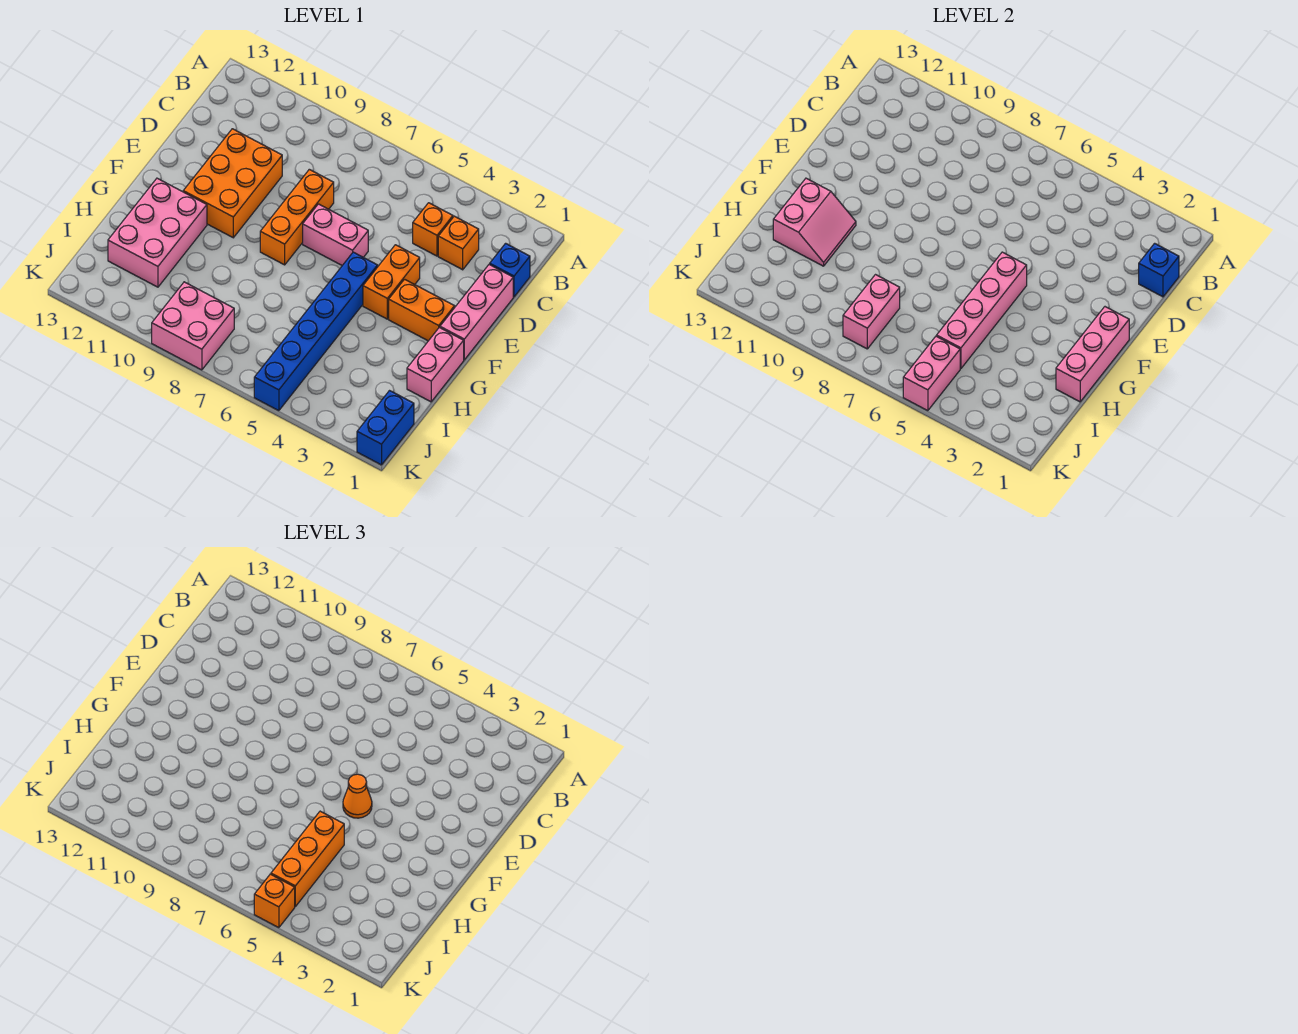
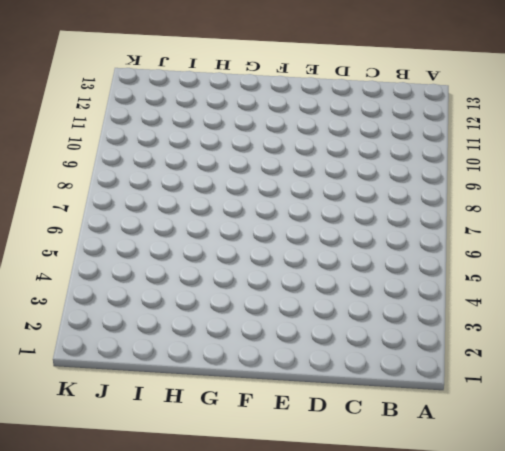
none -> blue 1x1 brick [490,243,530,297]
none -> orange 1x1 brick [438,216,479,270]
none -> orange 1x1 brick [413,203,453,256]

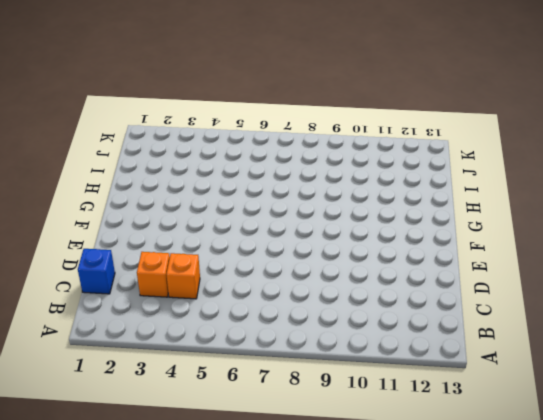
none -> pink 1x3 brick [440,264,513,360]
none -> orange 1x3 brick [260,169,334,265]
none -> orange 2x3 brick [183,129,282,238]

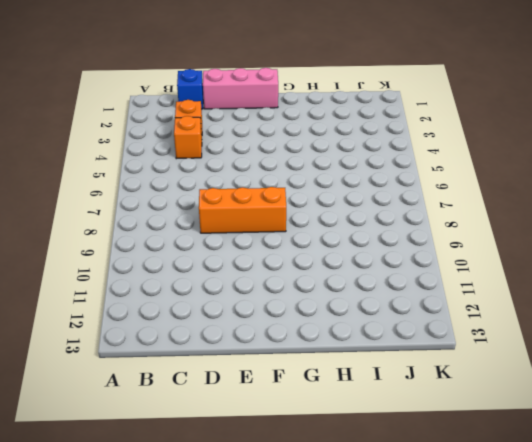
none -> orange 2x3 brick [183,129,282,238]
none -> orange 1x2 brick [363,245,420,319]
none -> pink 1x2 brick [303,204,368,265]

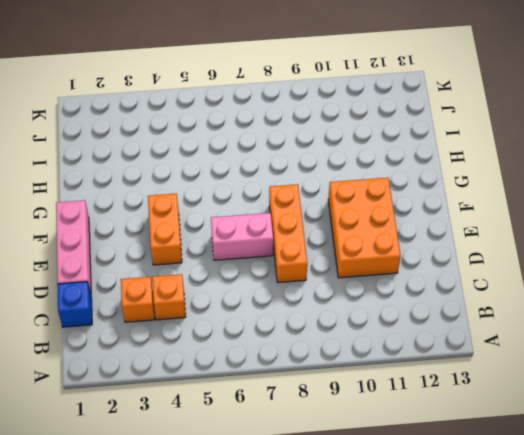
none -> orange 1x2 brick [389,279,455,341]
none -> blue 1x6 brick [254,252,378,411]
none -> pink 1x2 brick [407,327,464,402]

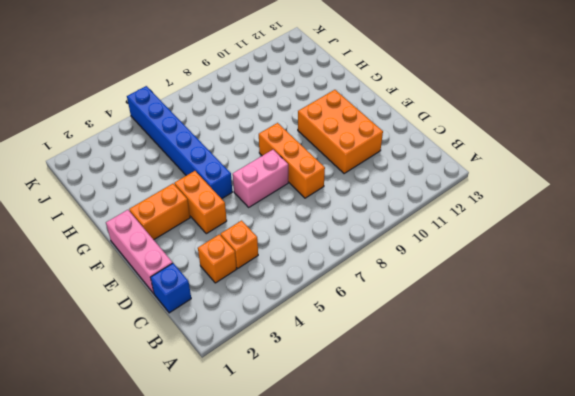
none -> pink 1x2 brick [407,327,464,402]
none -> pink 2x3 brick [108,178,207,287]
none -> blue 1x2 brick [357,391,414,465]

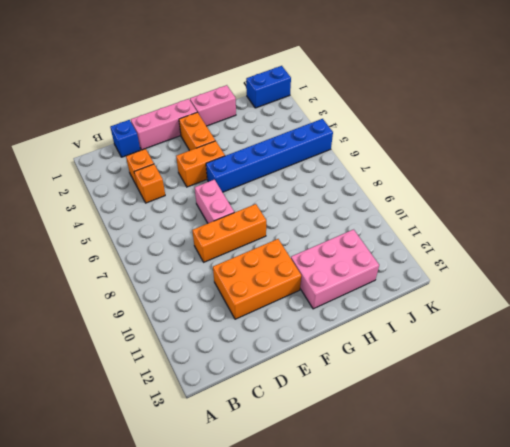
none -> pink 2x2 brick [152,282,234,370]
none -> blue 1x1 brick [1139,243,1179,297]
none -> pink 1x3 brick [1056,307,1129,402]

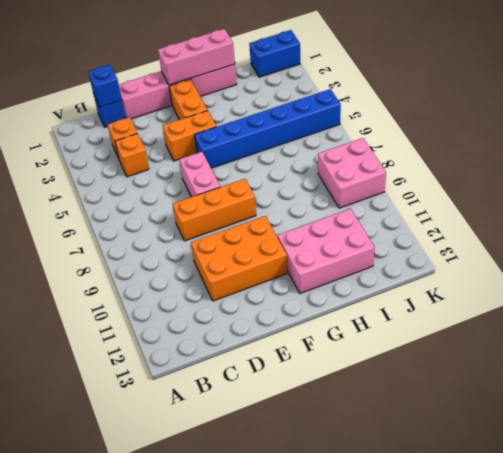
none -> pink 1x4 brick [937,252,1027,369]
none -> pink 2x2 slope [773,178,856,266]
none -> pink 1x2 brick [843,275,900,349]

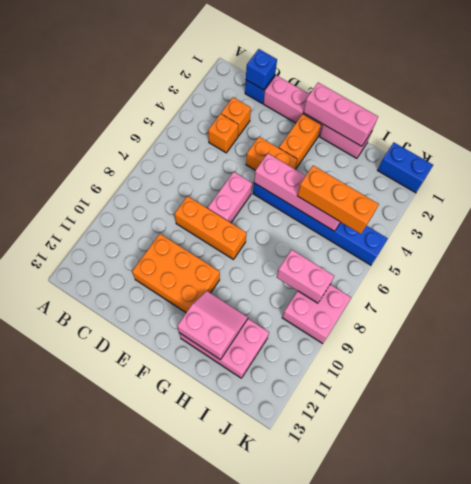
none -> pink 1x2 brick [903,336,960,411]
none -> orange 1x1 cone [343,774,372,818]
none -> orange 1x1 brick [254,874,295,928]

